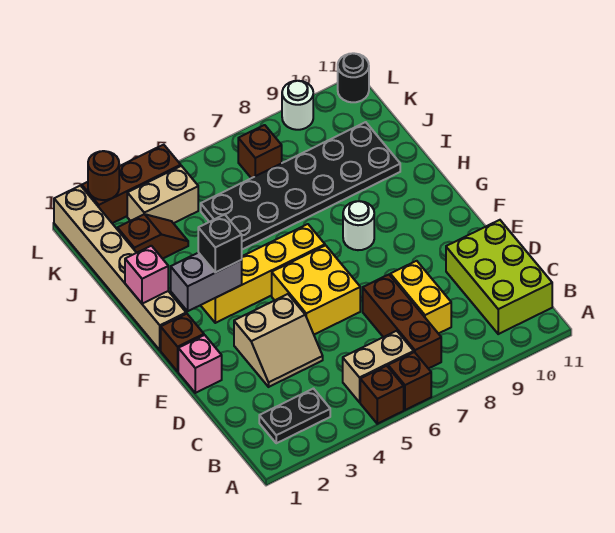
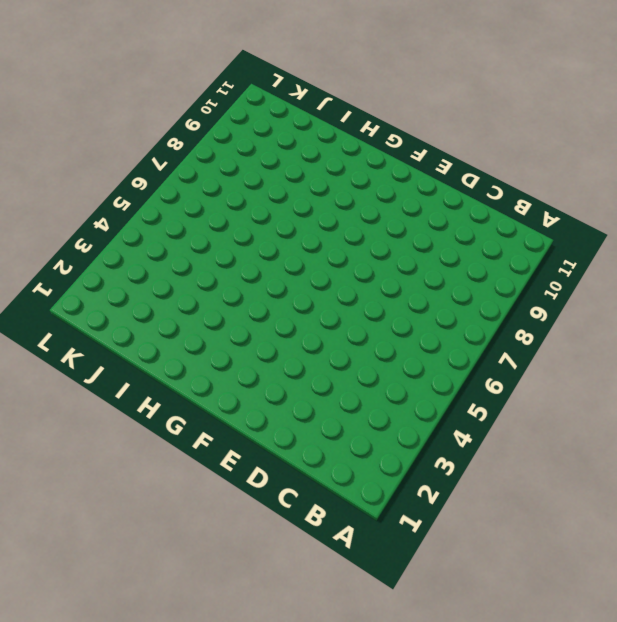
none -> brown 1x1 brick [360,366,404,424]
none -> brown 1x1 brick [388,352,431,410]
none -> black 1x2 plate [259,389,330,443]

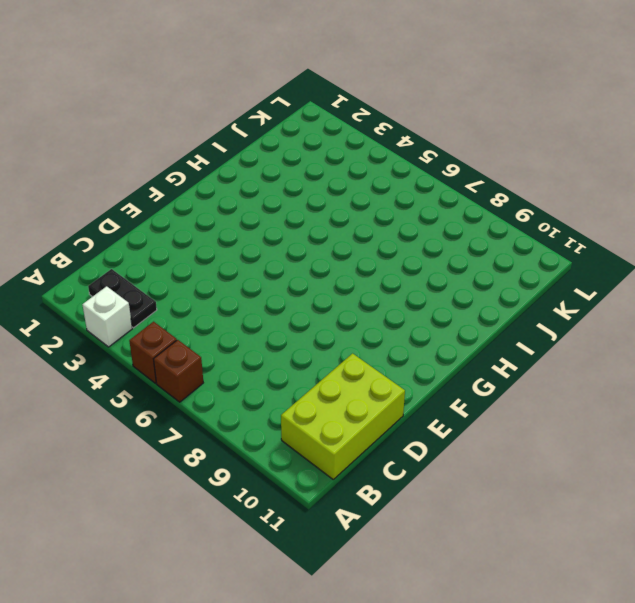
white 1x1 brick [82,286,132,347] -> none
none -> tan 1x2 brick [343,331,414,402]
none -> brown 1x3 brick [363,275,441,369]
none -> yellow 1x2 brick [390,261,451,334]

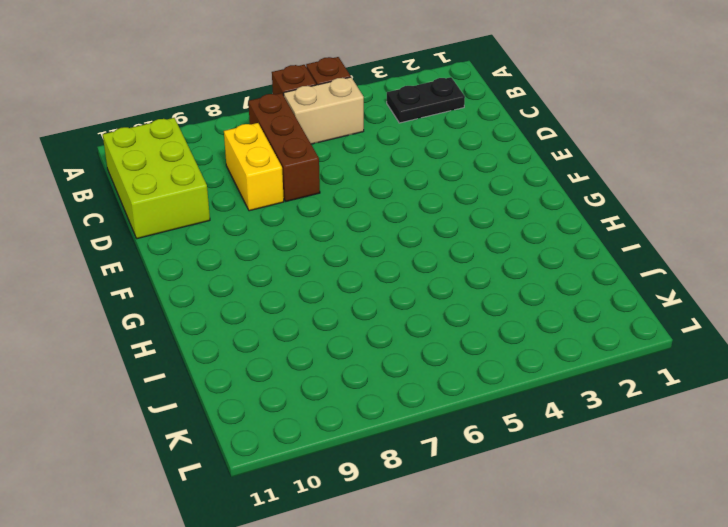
none -> tan 2x2 slope [234,294,323,387]
none -> pink 1x1 brick [178,335,222,393]
none -> yellow 2x2 brick [272,245,360,334]

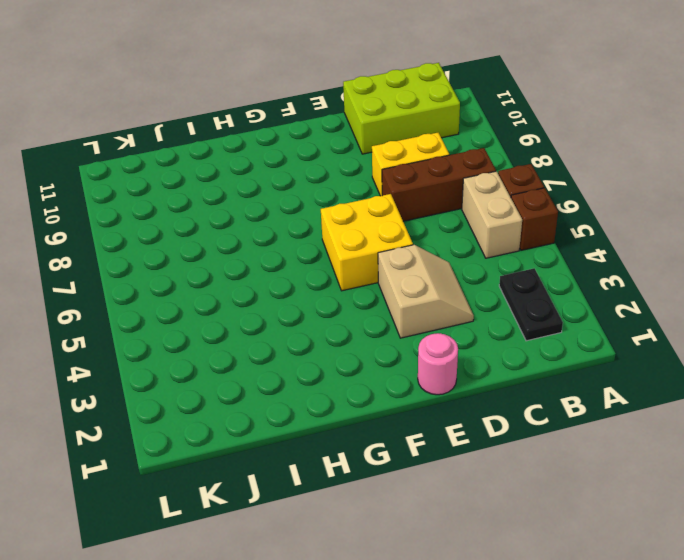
pink 1x1 round brick [418,333,458,395] -> pink 1x1 brick [178,335,222,393]
none -> brown 1x1 brick [161,314,204,371]
none -> tan 1x6 brick [54,186,186,350]
none -> yellow 1x4 brick [201,224,325,323]

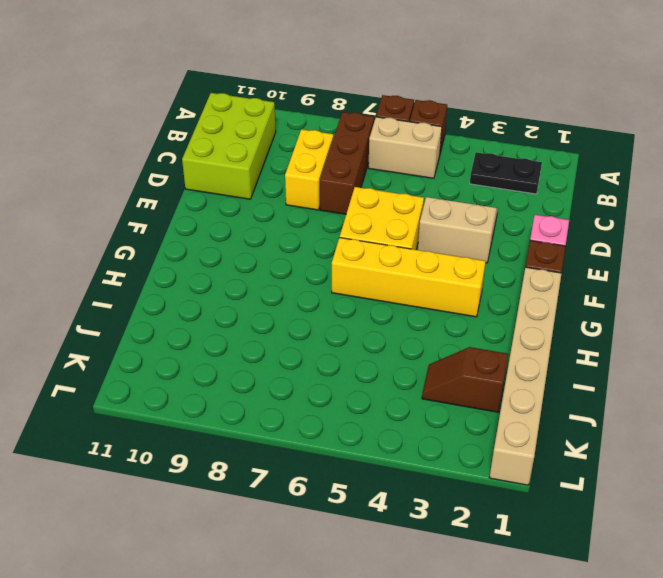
none -> white 1x1 round brick [343,201,374,250]
none -> black 2x6 plate [201,122,400,250]
none -> tan 1x2 brick [127,166,198,223]

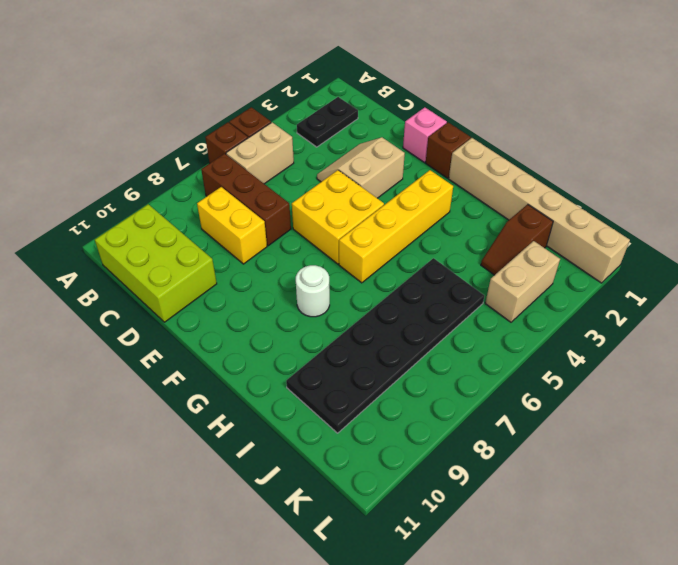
none -> brown 1x1 brick [238,125,282,178]
none -> brown 1x3 brick [82,145,181,223]
none -> white 1x1 round brick [282,81,313,130]

